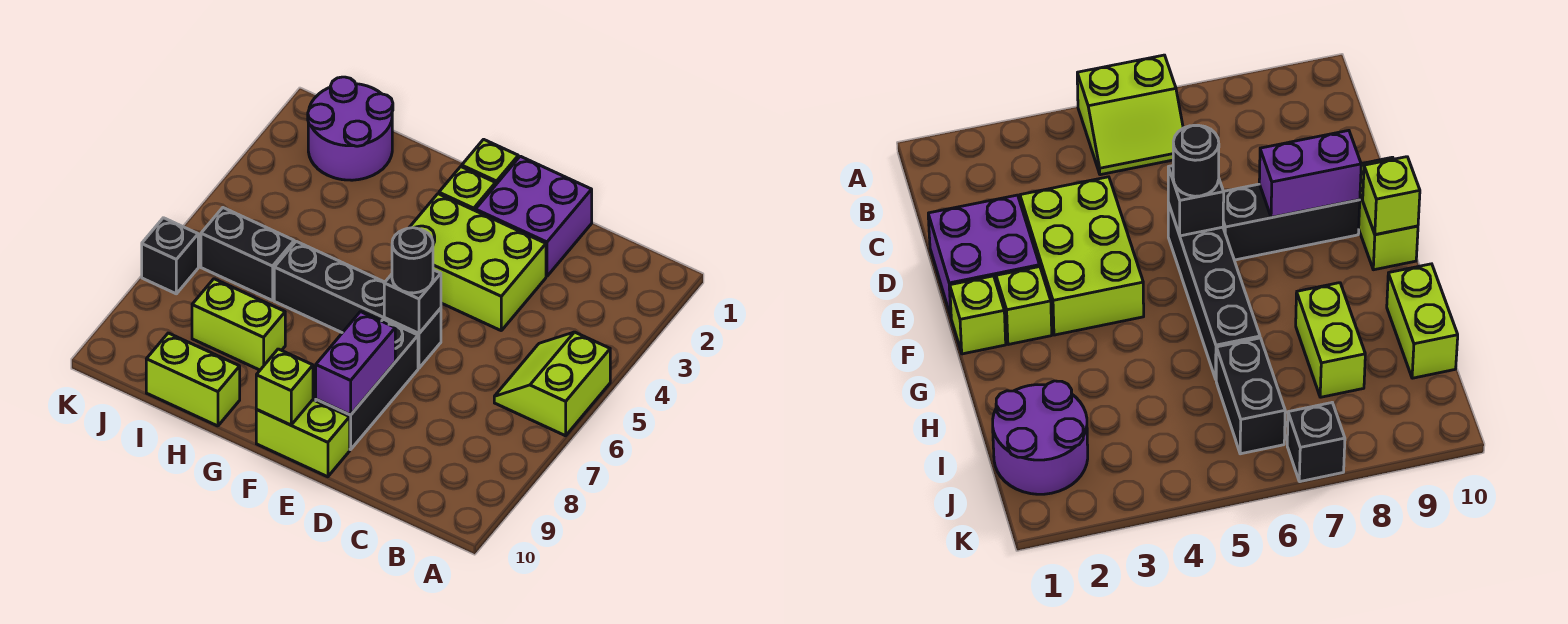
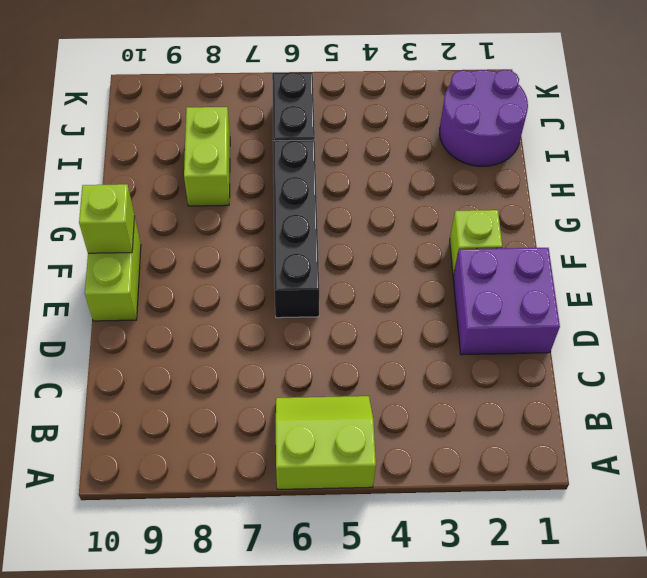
none -> lime 2x3 brick [409,194,546,330]
none -> black 1x3 brick [316,319,418,450]
none -> lime 1x1 brick [462,139,518,184]

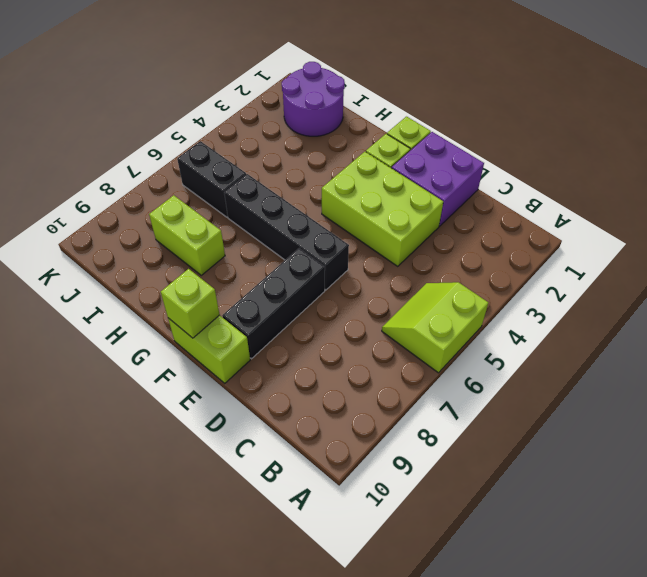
none -> lime 1x2 brick [146,333,240,426]
none -> black 1x1 brick [142,218,198,294]
none -> black 1x1 brick [384,270,441,333]

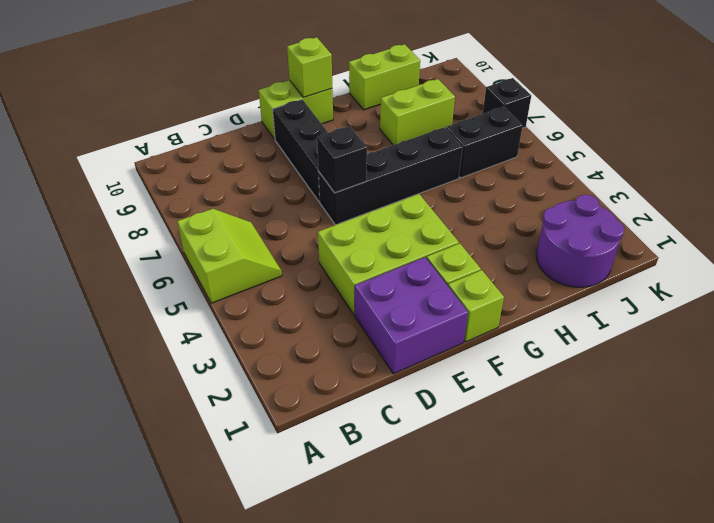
none -> purple 1x2 brick [316,312,395,415]
none -> black 1x1 round brick [392,228,433,293]

